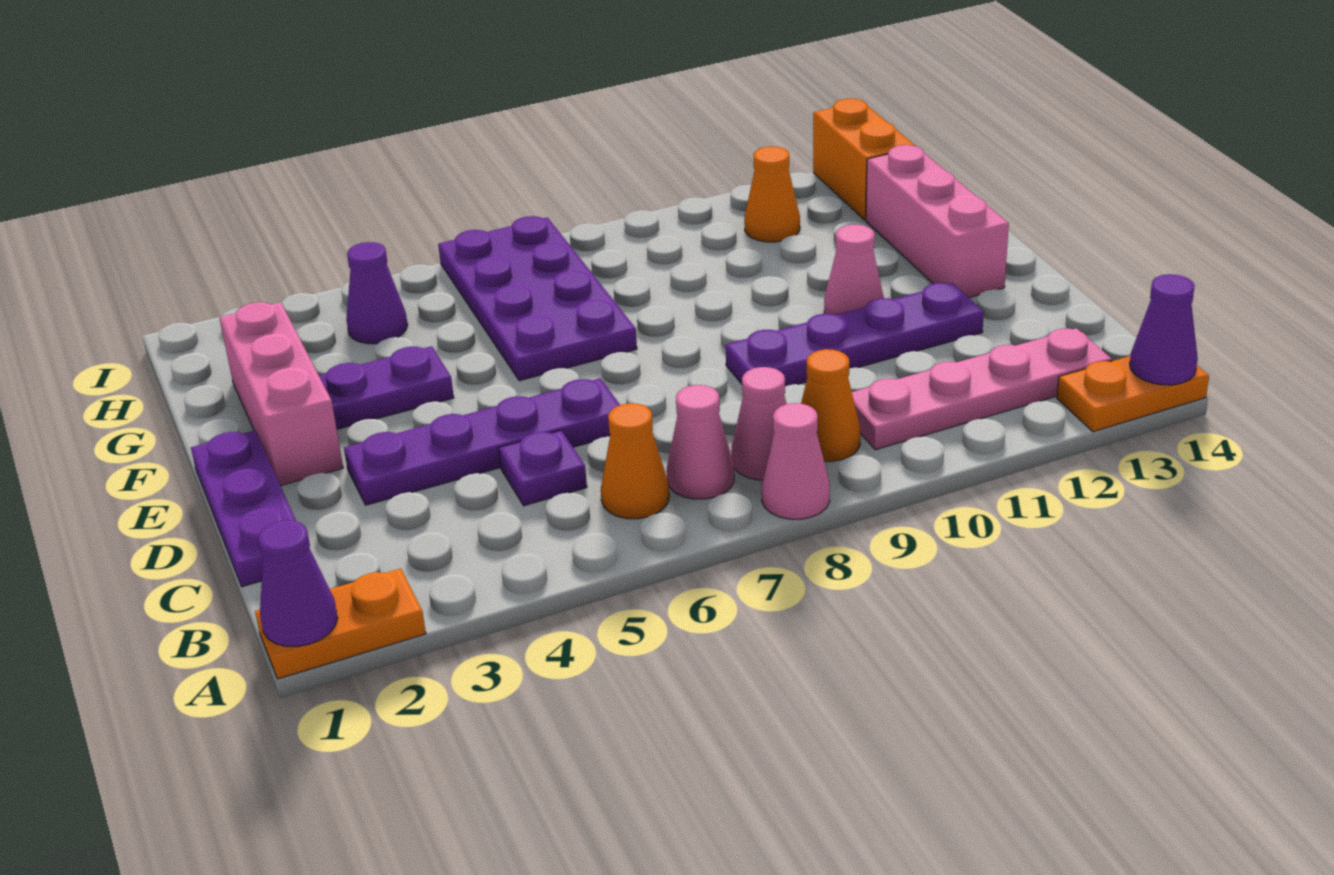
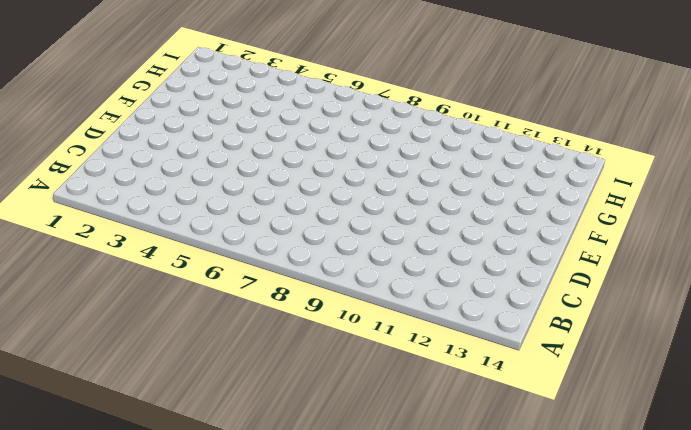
none -> orange 1x2 plate [255,569,426,679]
none -> pink 1x1 cone [762,403,830,519]
none -> orange 1x2 plate [1057,356,1209,432]

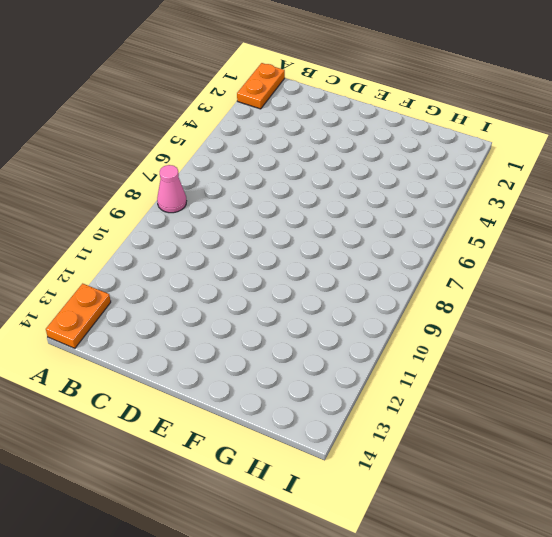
none -> orange 1x1 cone [601,403,669,519]
none -> pink 1x1 cone [667,385,734,499]
none -> pink 1x1 cone [731,367,786,480]

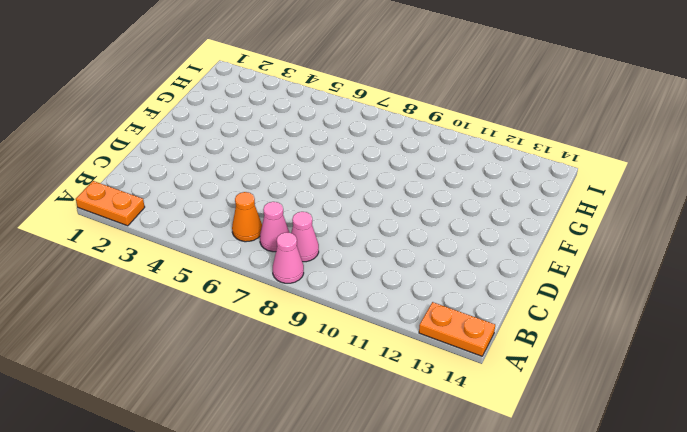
none -> orange 1x1 cone [801,349,860,461]
none -> pink 1x4 plate [852,328,1112,450]
none -> purple 1x3 plate [191,430,296,587]

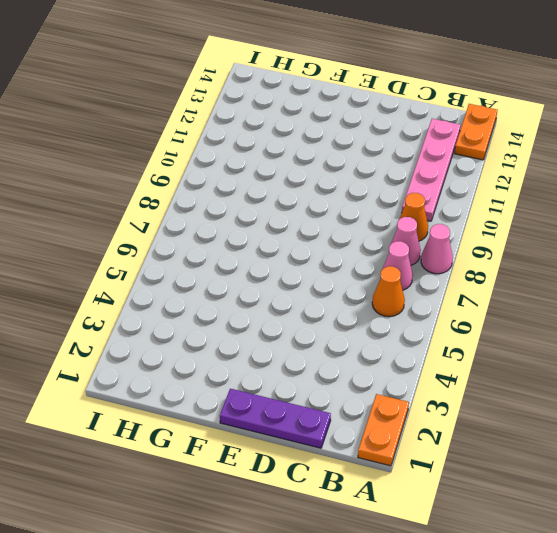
none -> purple 1x1 plate [499,431,587,506]
none -> purple 1x4 plate [344,378,620,505]
none -> purple 1x4 plate [726,283,984,386]

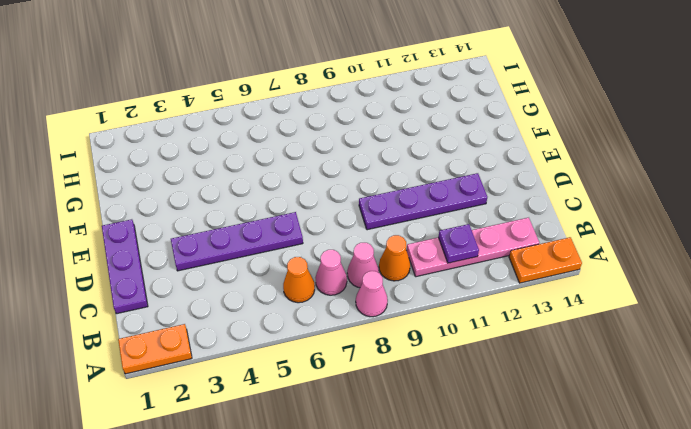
purple 1x1 plate [438,224,479,263] -> purple 1x1 plate moved to [499,431,587,506]
none -> pink 1x3 brick [220,302,343,486]
none -> pink 1x1 cone [824,225,884,315]
none -> pink 1x3 brick [866,145,1009,298]

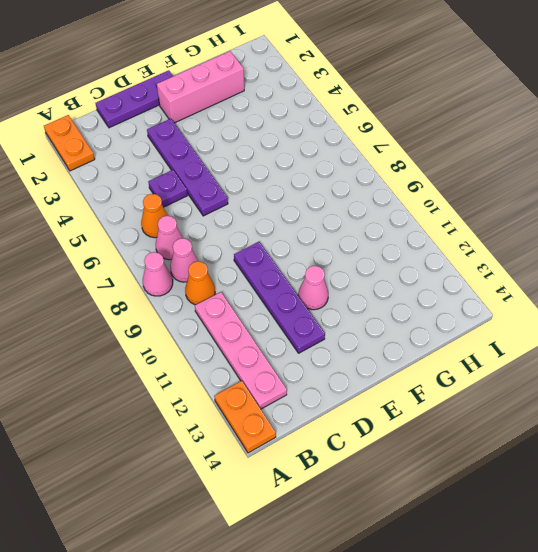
none -> pink 1x3 brick [866,145,1009,298]
none -> purple 1x2 plate [319,346,454,429]
none -> purple 2x4 plate [438,216,637,381]

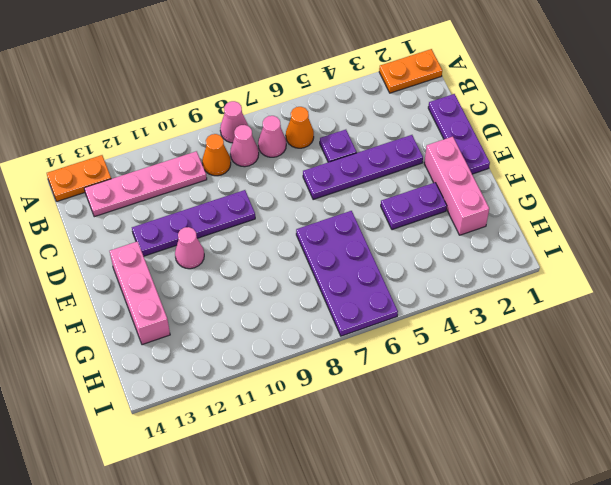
none -> purple 1x1 cone [346,242,408,344]
none -> orange 1x1 cone [744,146,800,242]
none -> orange 1x2 brick [813,99,915,220]

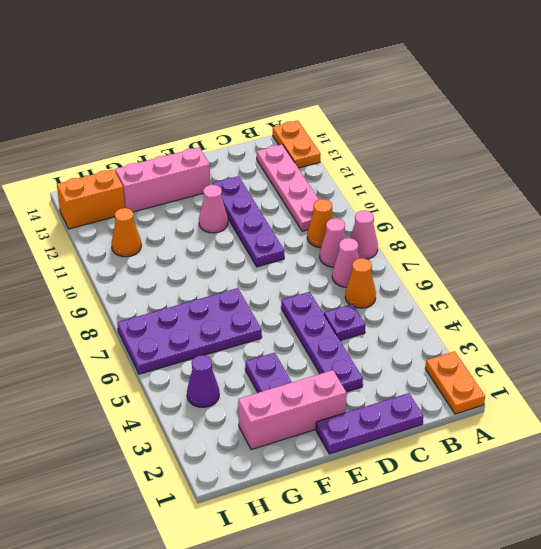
none -> purple 1x1 cone [258,520,338,646]
none -> purple 1x1 cone [1130,274,1198,385]

